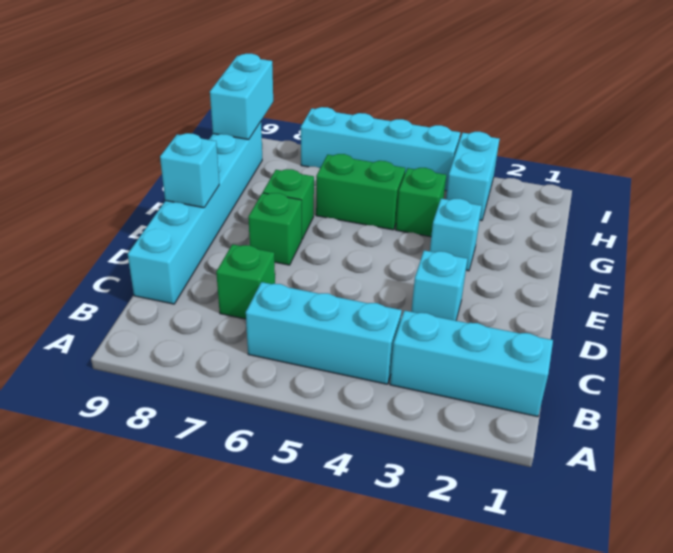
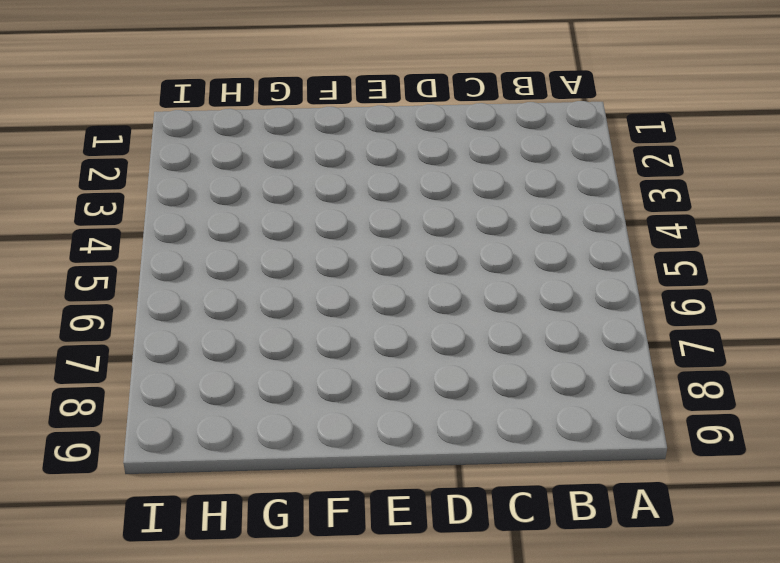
none -> cyan 1x3 brick [390,310,553,417]
none -> cyan 1x3 brick [246,282,402,384]
none -> green 1x1 brick [216,244,275,319]

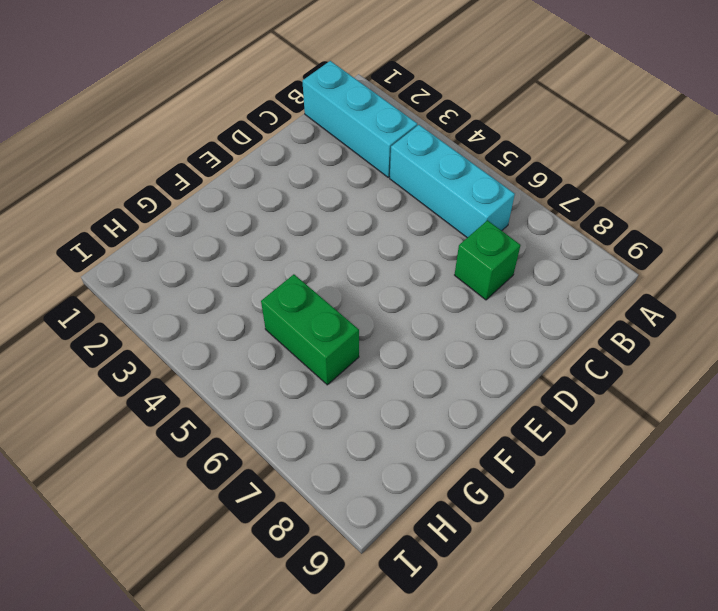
none -> cyan 1x6 brick [128,122,262,304]
none -> cyan 1x1 brick [411,250,467,321]
none -> green 1x1 brick [248,193,302,265]

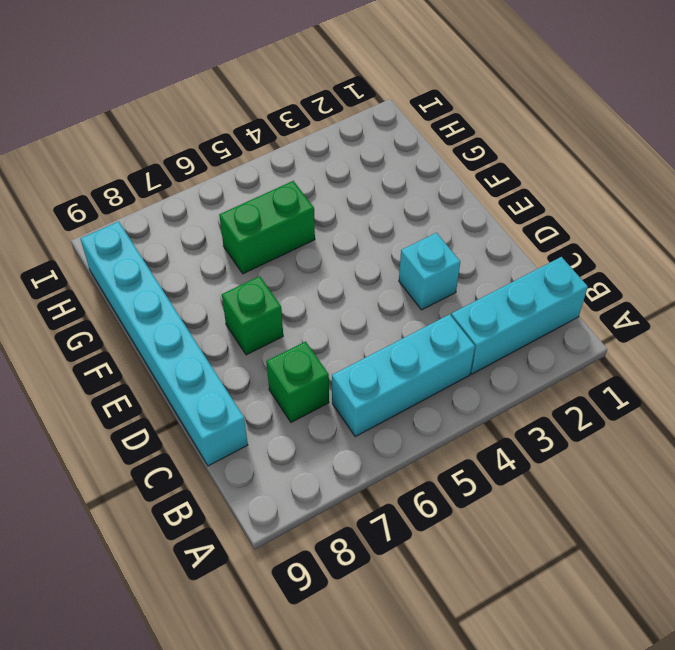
none -> cyan 1x1 brick [430,199,482,271]
none -> green 1x1 brick [263,169,314,239]
none -> green 1x1 brick [396,168,446,237]

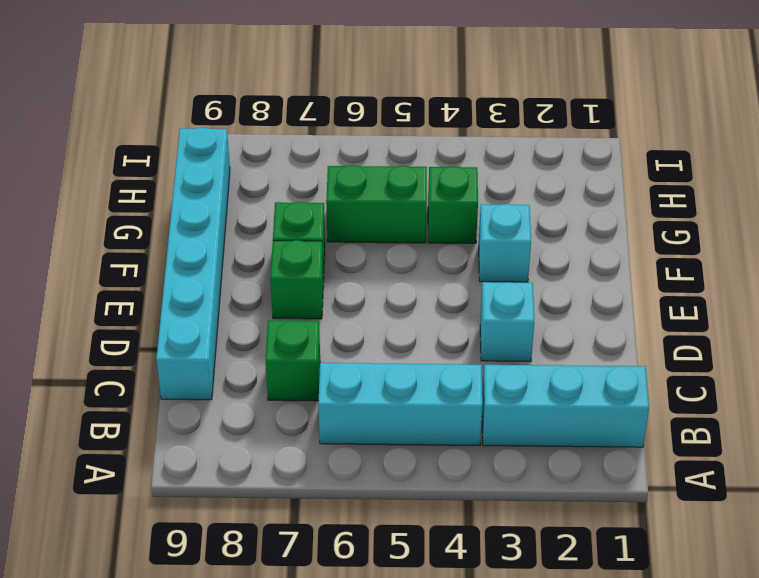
none -> cyan 1x2 brick [446,132,499,221]
none -> cyan 1x4 brick [301,107,460,191]
none -> cyan 1x1 brick [160,133,219,208]

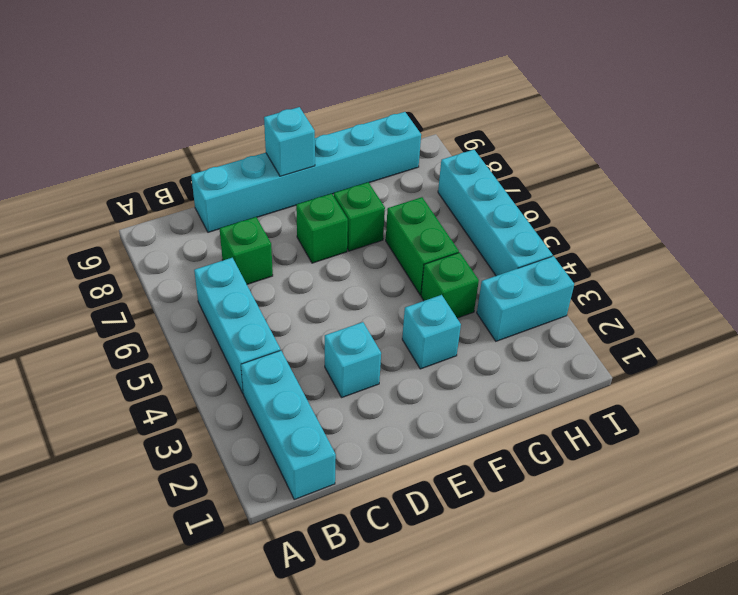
none -> cyan 1x2 brick [210,54,273,140]

